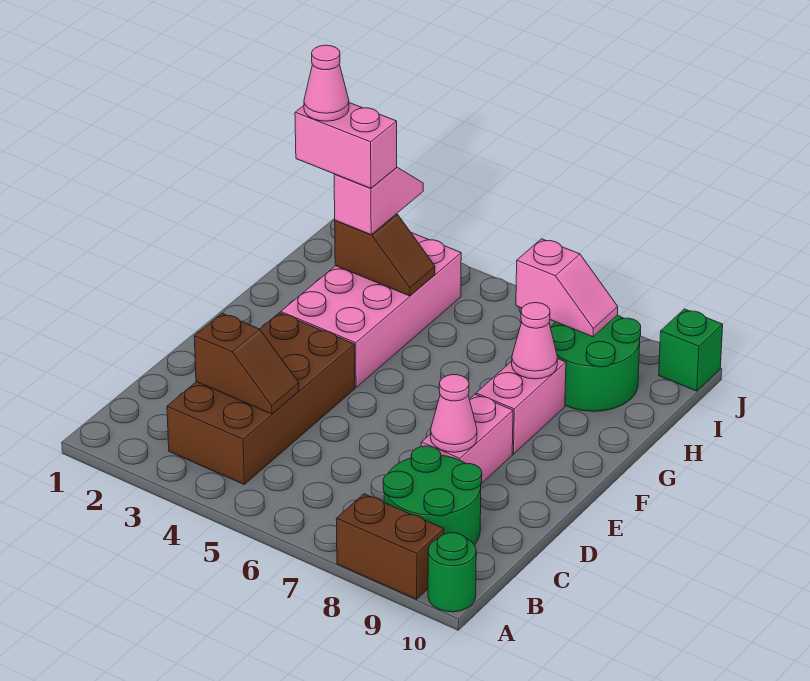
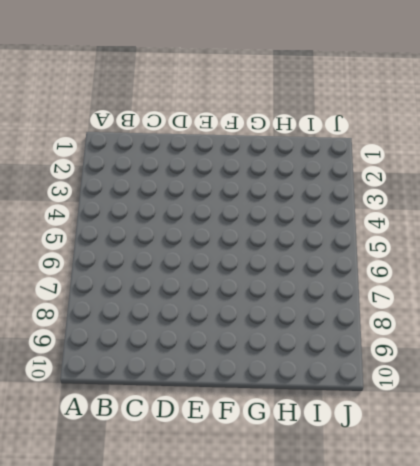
none -> brown 1x2 brick [336,494,444,599]
none -> green 1x1 round brick [428,533,476,612]
none -> brown 2x4 brick [167,313,355,484]

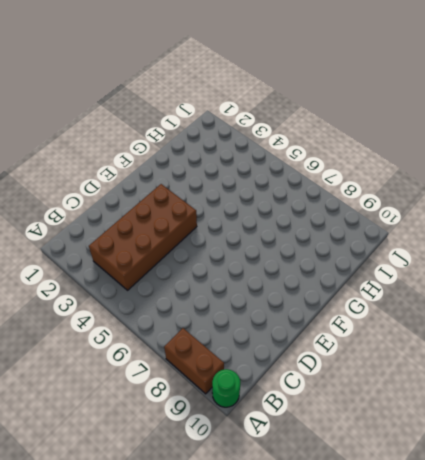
none -> green 2x2 round brick [383,446,482,545]
none -> pink 1x2 brick [421,394,513,484]
none -> pink 2x4 brick [281,233,461,387]

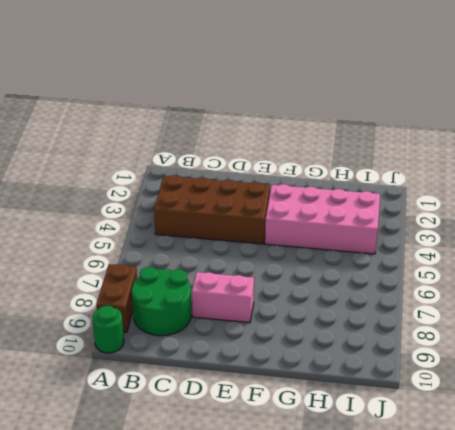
none -> pink 1x2 brick [476,359,566,454]
none -> green 2x2 round brick [551,315,641,411]
none -> green 1x1 brick [659,309,723,391]

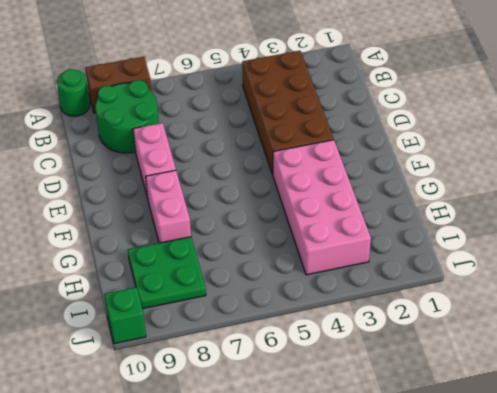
green 2x2 plate [128,237,206,309] -> green 2x2 round brick [551,315,641,411]
none -> brown 1x2 slope [194,313,299,414]
none -> pink 1x1 cone [431,375,477,452]
none -> pink 1x1 cone [512,303,557,379]

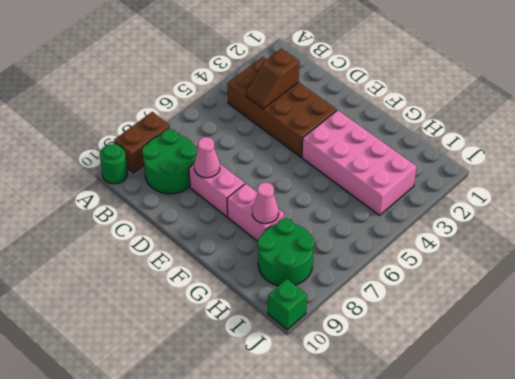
none -> brown 1x2 slope [335,214,435,296]
none -> pink 1x2 slope [516,239,618,337]
none -> pink 1x2 slope [334,167,423,234]

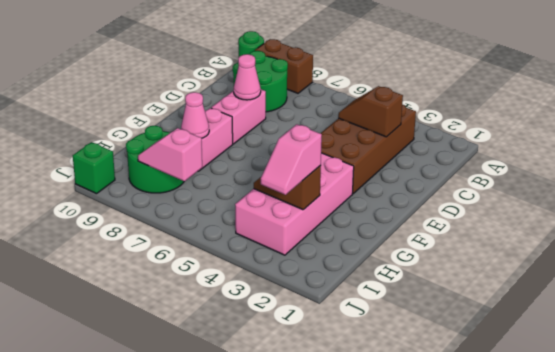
none -> pink 1x2 brick [295,103,397,188]
none -> pink 1x1 cone [304,45,349,121]

